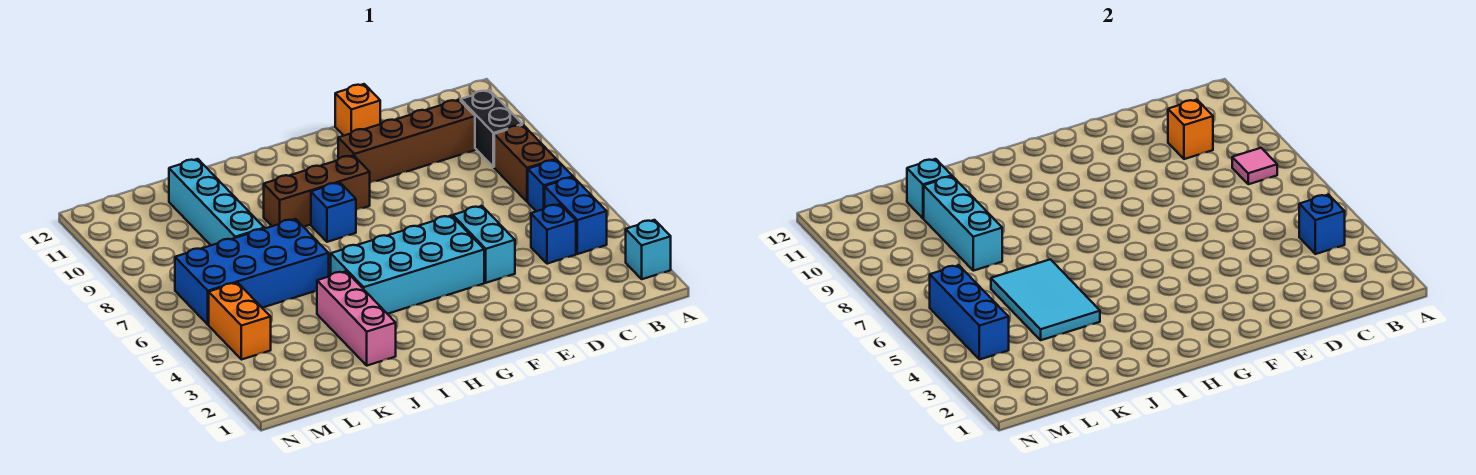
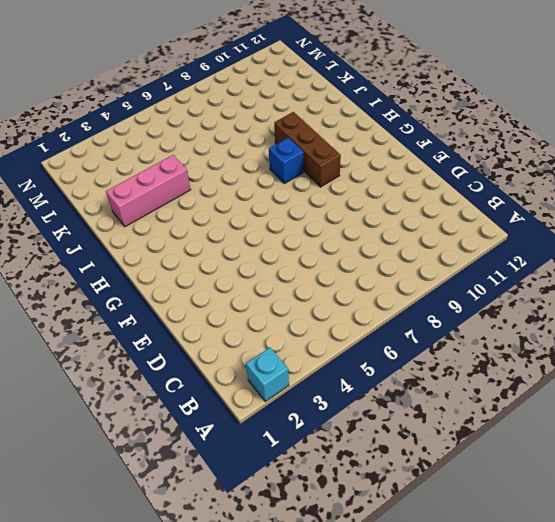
none -> blue 1x2 brick [545,177,607,254]
none -> blue 1x1 brick [528,160,573,211]
none -> brown 1x2 brick [494,125,556,202]

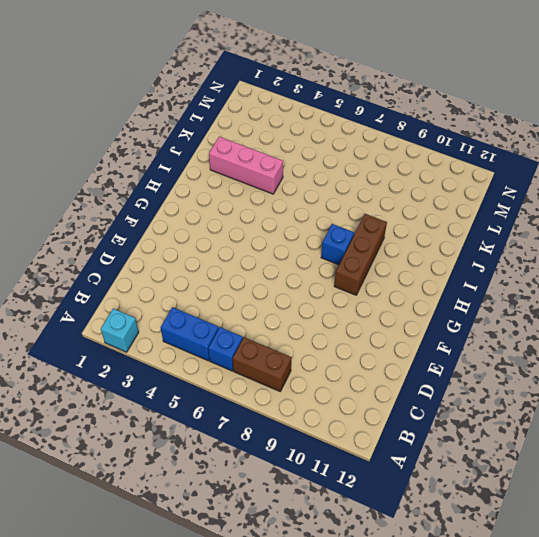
none -> black 1x2 brick [461,90,522,167]
none -> blue 1x1 brick [531,204,576,264]
none -> brown 1x4 brick [338,100,475,183]

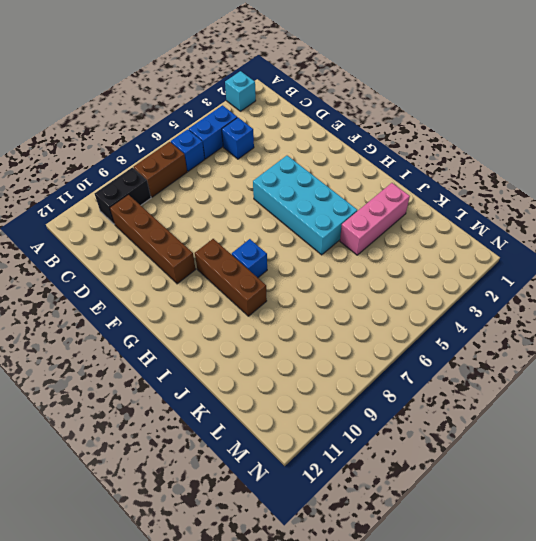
none -> cyan 1x2 brick [453,206,515,283]
none -> orange 1x1 brick [335,84,380,136]
none -> blue 2x4 brick [175,219,329,325]

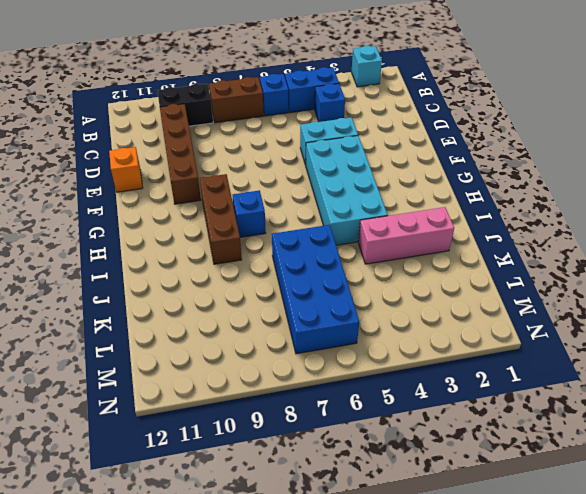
none -> cyan 1x4 brick [169,159,264,245]
none -> orange 1x2 brick [209,283,271,360]
none -> blue 1x1 brick [1299,195,1345,254]

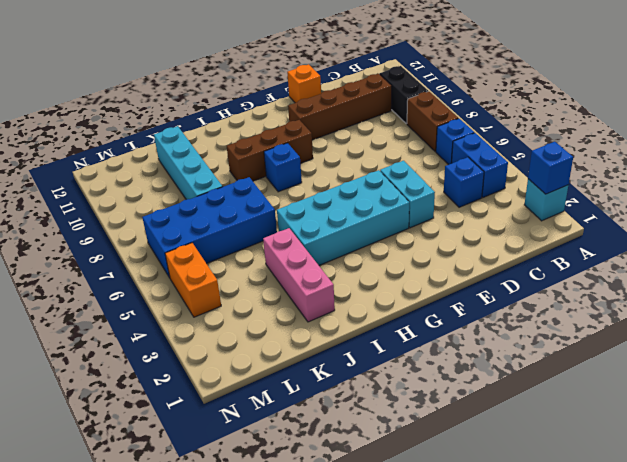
blue 1x1 brick [528,142,573,194] -> blue 1x1 brick moved to [1299,195,1345,254]
none -> pink 1x1 tile [1232,148,1277,184]
none -> orange 1x1 brick [1168,100,1213,159]
none -> cyan 2x3 tile [991,259,1100,340]

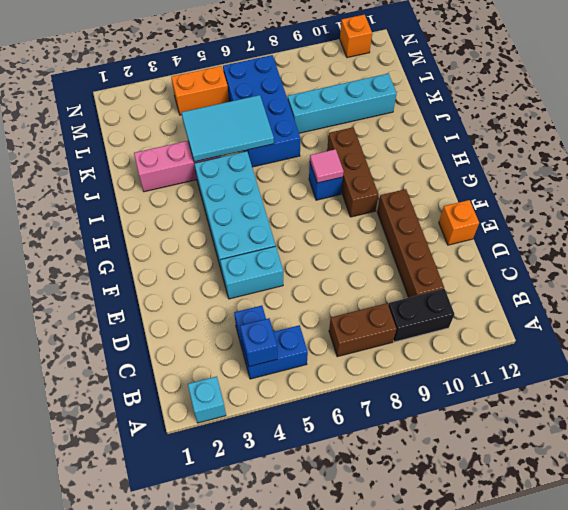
pink 1x1 tile [310,149,344,183] -> pink 1x1 tile moved to [1232,148,1277,184]
orange 1x1 brick [340,15,372,58] -> orange 1x1 brick moved to [1168,100,1213,159]
none -> blue 1x1 brick [528,160,573,211]
none -> cyan 1x3 brick [924,176,1002,271]
none -> cyan 1x1 brick [907,159,952,218]

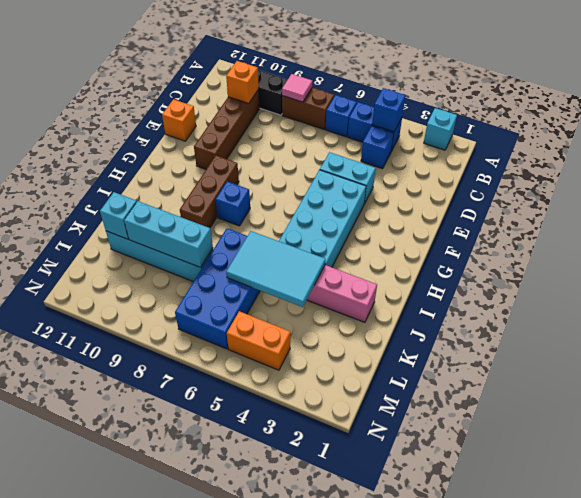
none -> blue 1x3 brick [930,265,1009,360]

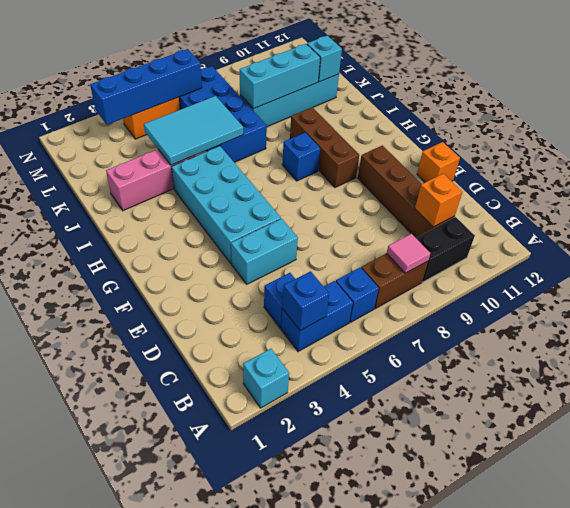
blue 1x4 brick [90,49,202,125] -> blue 1x3 brick [930,265,1009,360]

